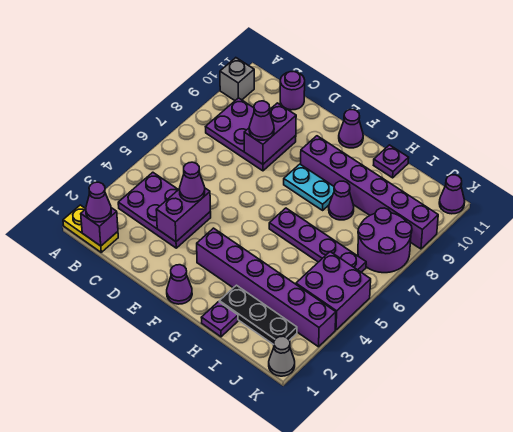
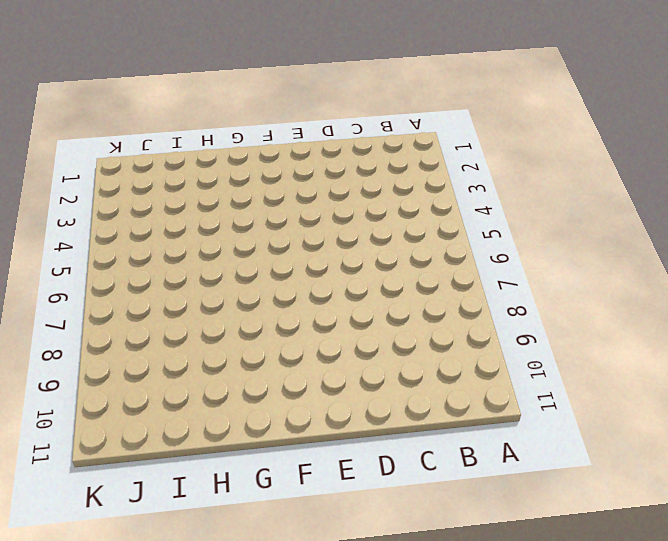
none -> yellow 1x2 plate [63,205,118,252]
none -> grey 1x1 brick [220,58,254,100]
none -> purple 2x3 plate [118,172,211,248]

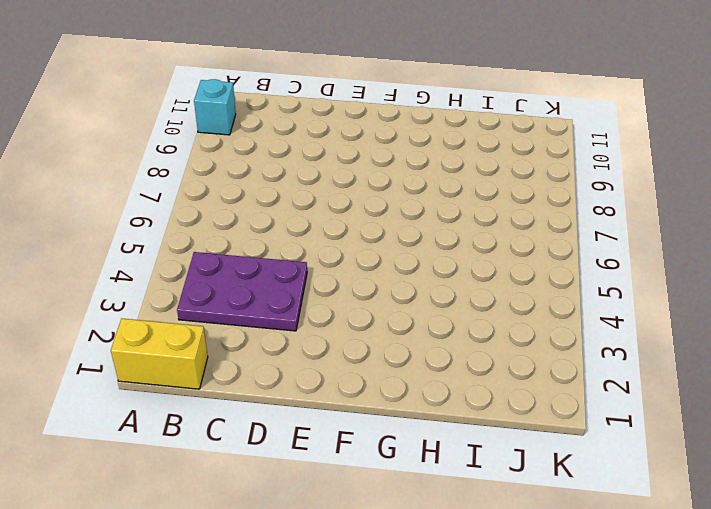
yellow 1x2 brick [111,319,208,389] -> yellow 1x2 plate [63,205,118,252]
cyan 1x1 brick [194,79,236,135] -> grey 1x1 brick [220,58,254,100]
none -> purple 2x3 plate [206,98,296,171]
none -> purple 1x1 round brick [280,71,305,110]
none -> purple 1x1 cone [167,265,192,304]

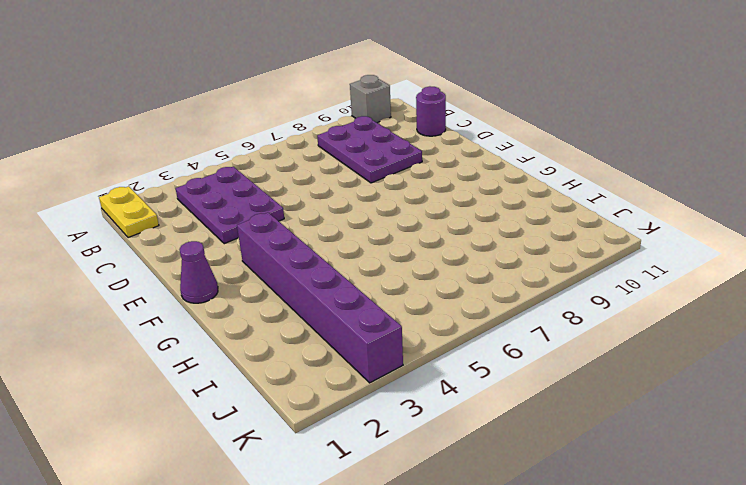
none -> cyan 1x2 plate [284,164,334,210]
none -> purple 1x6 brick [301,136,438,249]
none -> purple 1x1 cone [339,110,363,148]

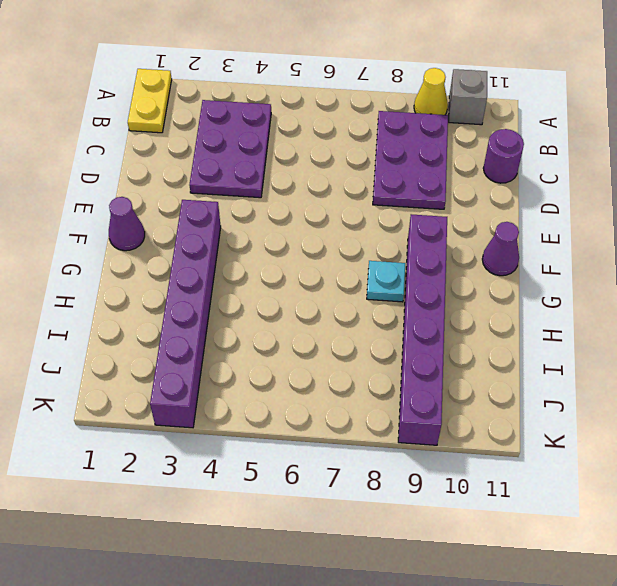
yellow 1x1 cone [414,68,448,115] -> none
cyan 1x1 plate [367,261,405,302] -> cyan 1x2 plate [284,164,334,210]
none -> purple 1x4 plate [269,208,366,272]
none -> purple 1x1 plate [201,302,238,337]
none -> black 1x3 plate [219,285,297,345]

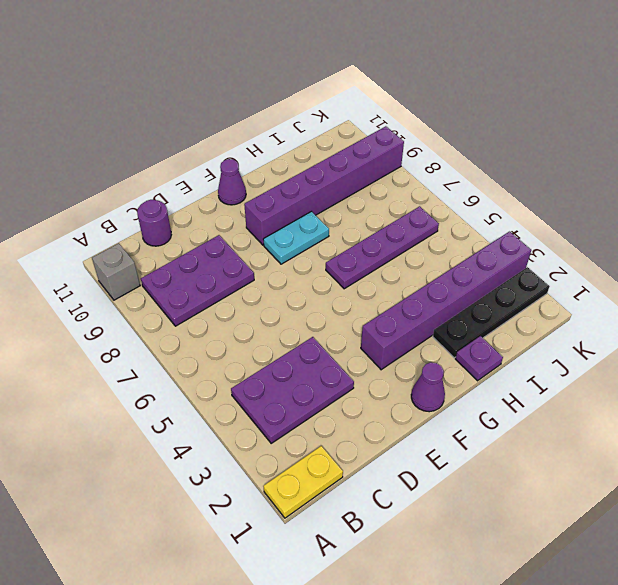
black 1x4 plate [433,267,550,358] -> black 1x3 plate [219,285,297,345]
none -> purple 1x1 cone [329,181,354,220]
none -> purple 1x1 plate [374,145,409,178]
none -> purple 2x2 brick [296,252,371,330]

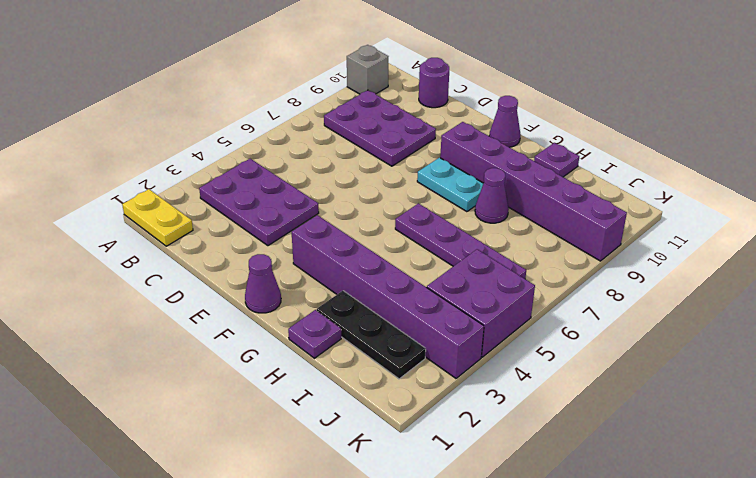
none -> purple 2x2 round brick [358,208,412,273]
none -> grey 1x1 cone [269,336,295,376]
none -> purple 1x1 cone [439,175,465,214]

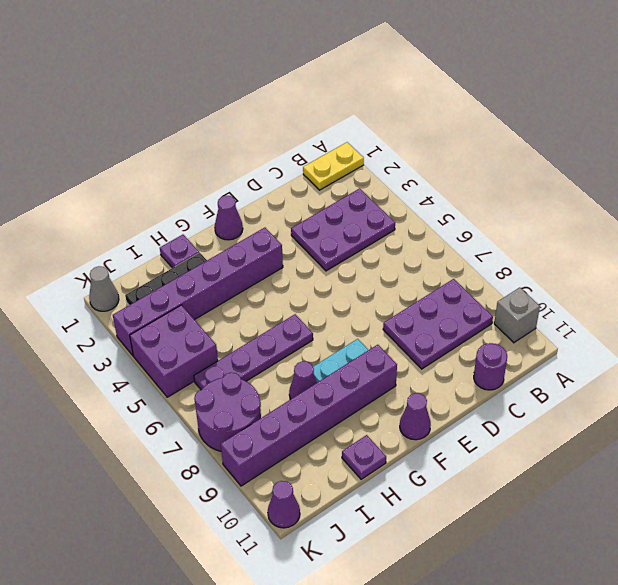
none -> purple 1x1 brick [81,208,118,246]
none -> purple 1x2 brick [156,188,210,242]
none -> purple 1x2 brick [244,103,296,164]

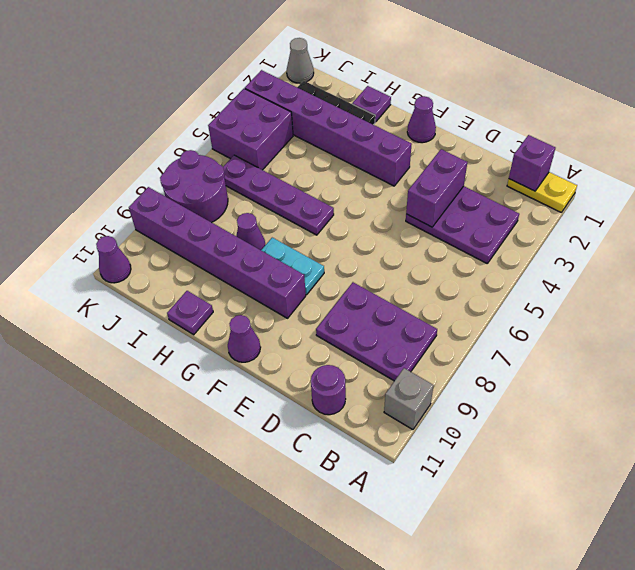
none -> purple 1x2 brick [244,103,296,164]
none -> purple 1x1 cone [86,182,111,222]
none -> purple 1x1 cone [179,162,205,202]

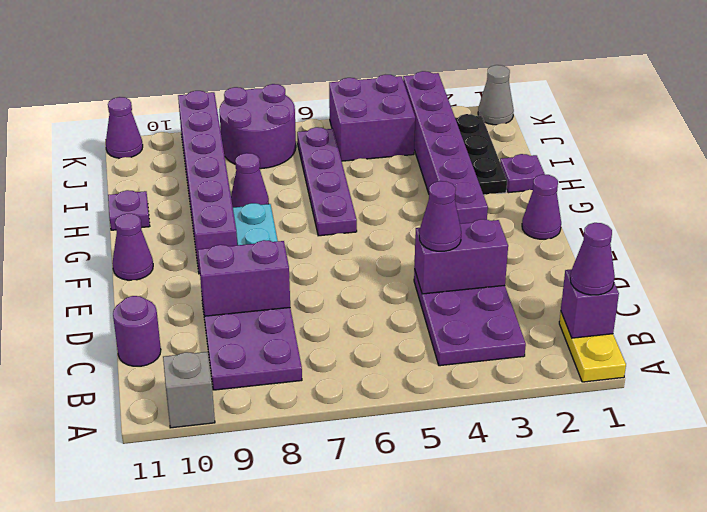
none -> purple 1x1 cone [249,101,274,140]

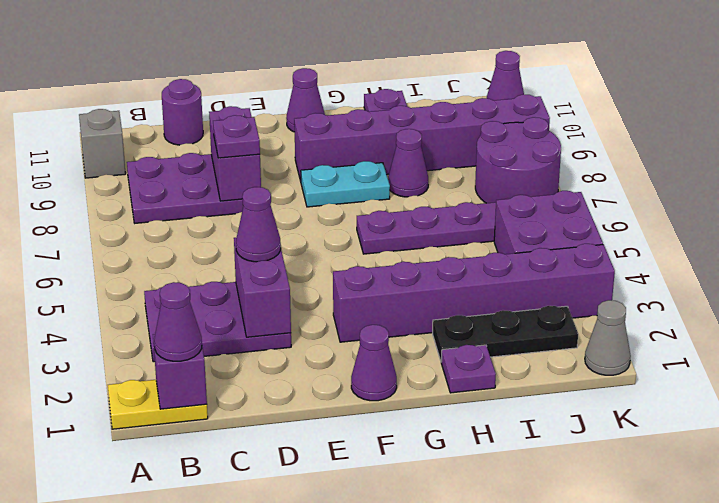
purple 1x1 plate [213,115,260,158] -> purple 1x1 cone [249,101,274,140]

